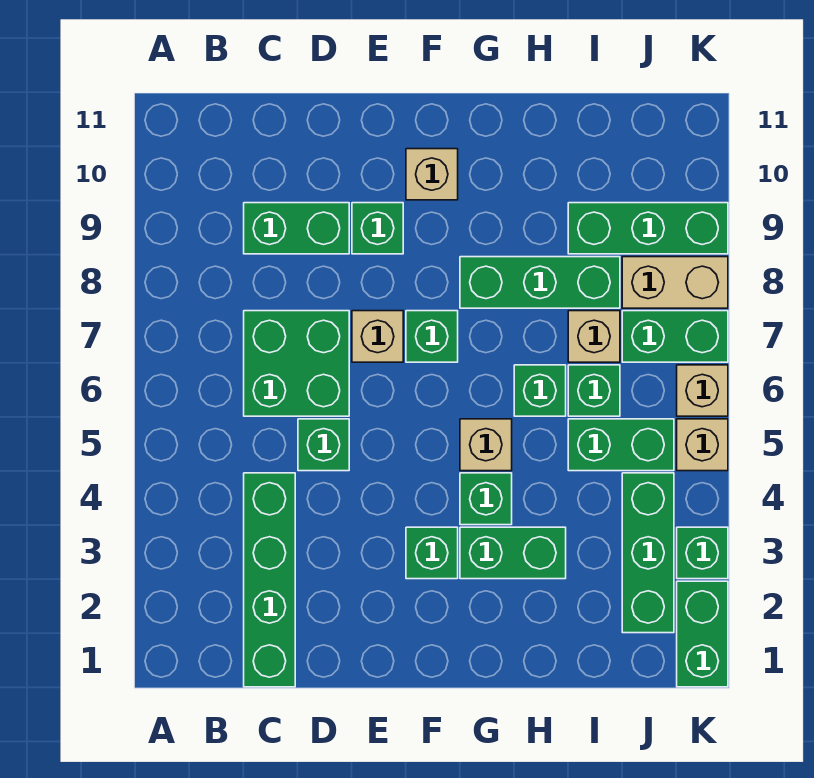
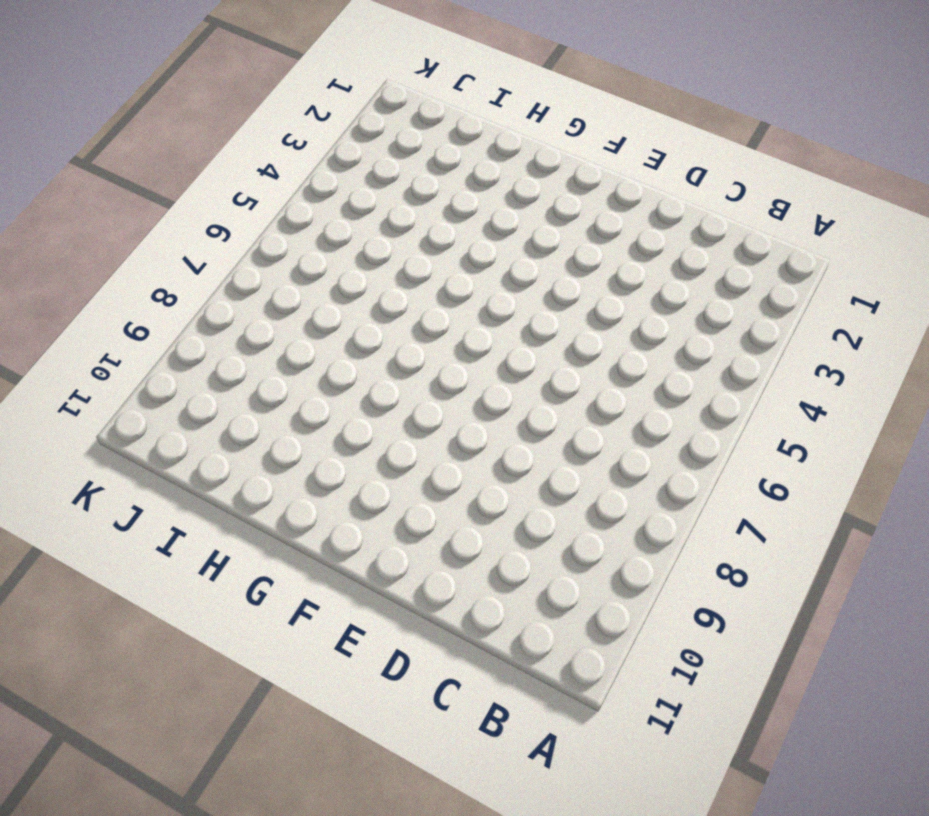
none -> green 1x4 brick [244,473,295,687]
none -> green 2x2 brick [244,311,349,416]
none -> green 1x2 brick [244,203,349,254]

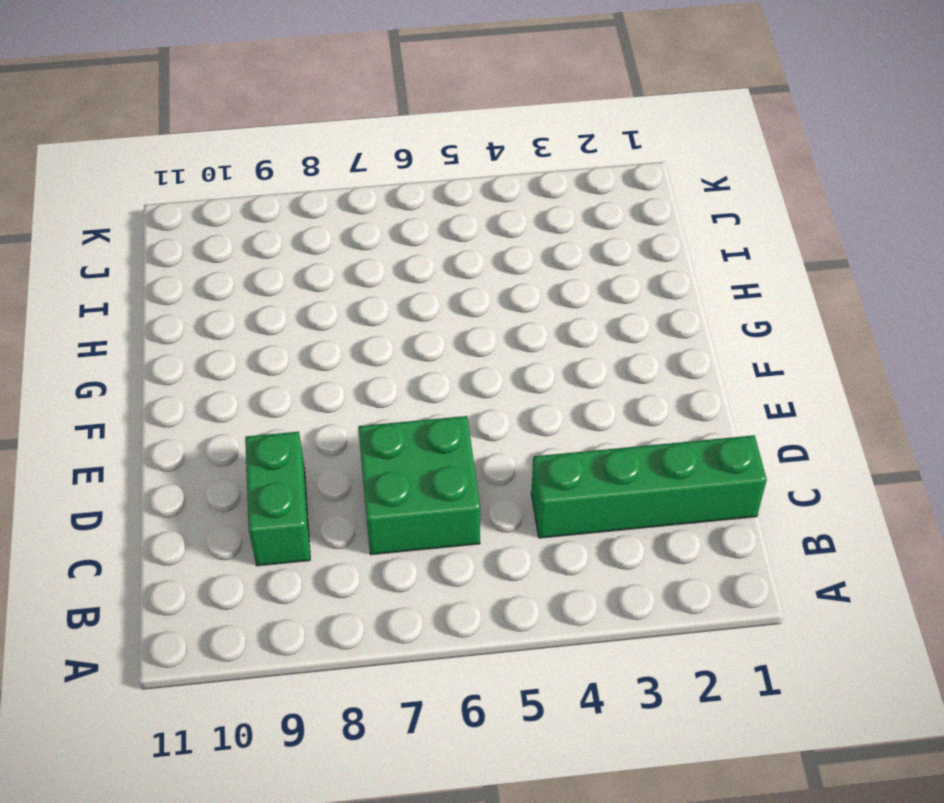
none -> green 1x1 brick [298,419,349,471]
none -> tan 1x1 brick [352,311,403,362]
none -> green 1x1 brick [352,203,403,254]

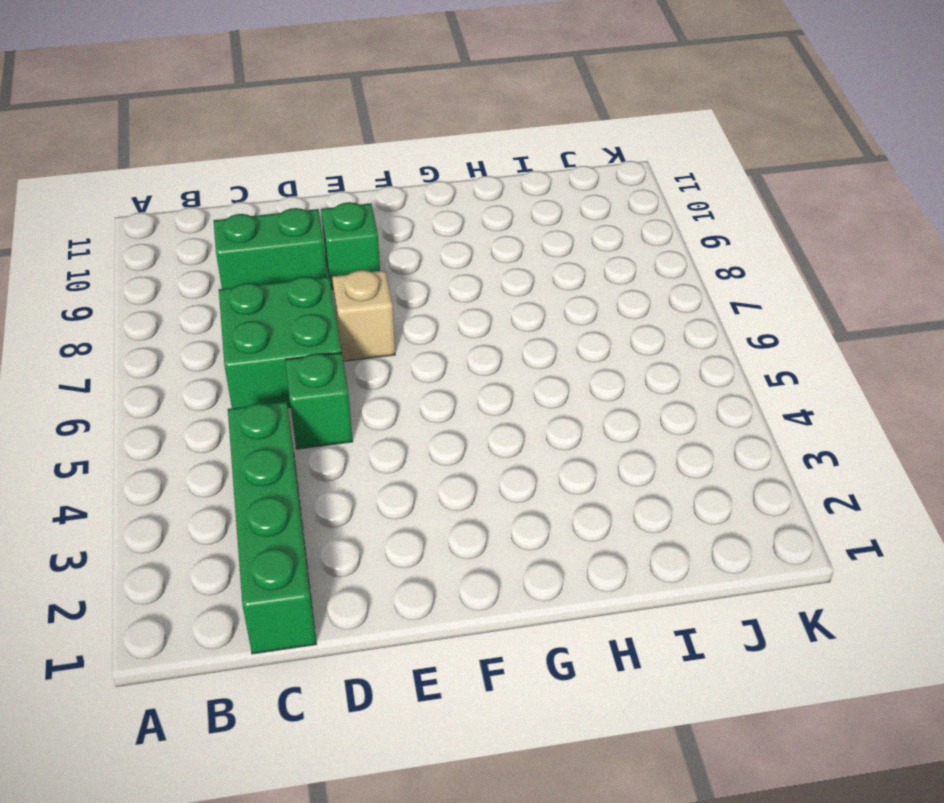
none -> green 1x1 brick [406,527,458,579]
none -> green 1x1 brick [406,311,458,362]
none -> tan 1x1 brick [406,149,458,200]

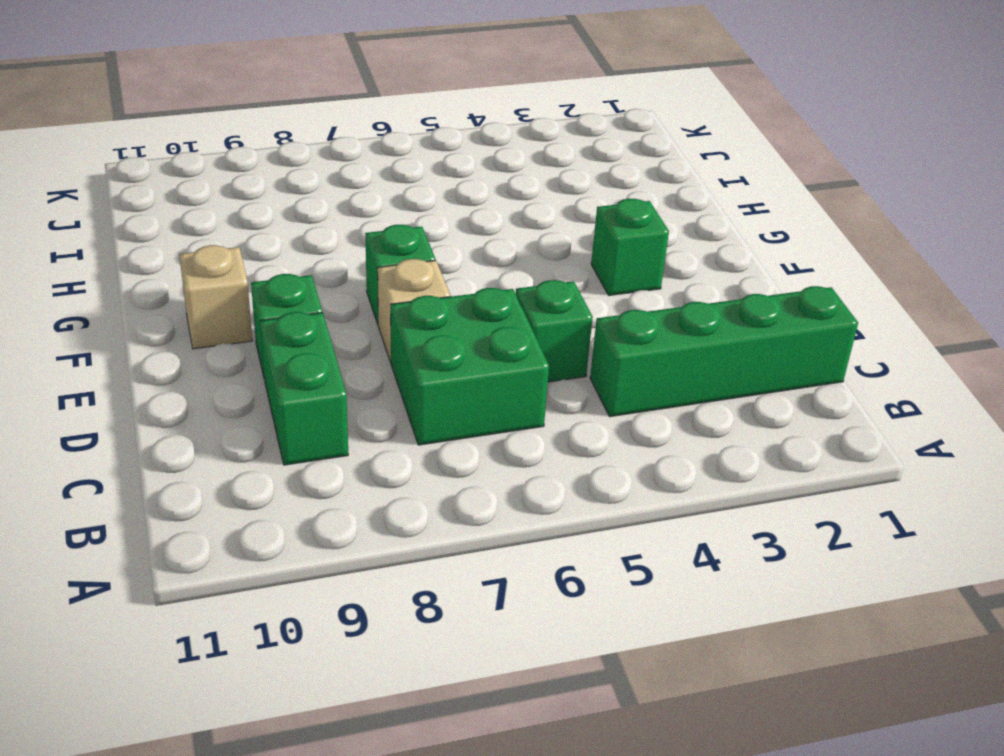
none -> green 1x2 brick [460,527,566,579]
none -> green 1x1 brick [460,473,512,525]
none -> tan 1x1 brick [460,419,512,471]

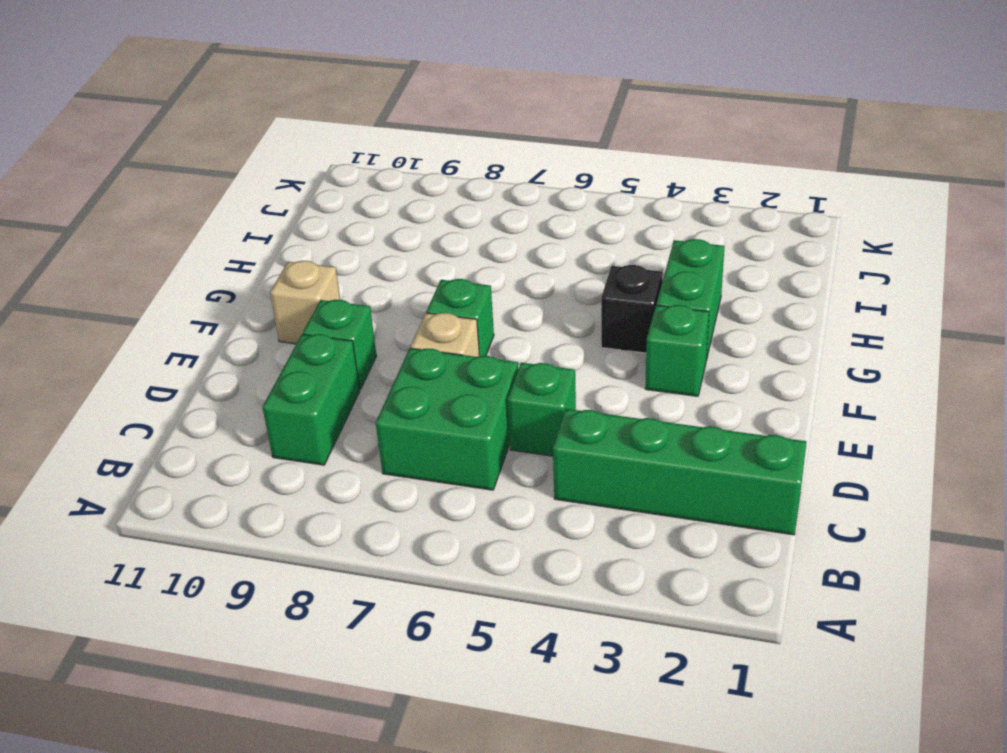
black 1x1 brick [601,265,663,353] -> green 1x1 brick [460,473,512,525]
none -> tan 1x1 brick [460,419,512,471]
none -> green 1x3 brick [460,257,620,308]
none -> green 1x1 brick [514,365,566,416]

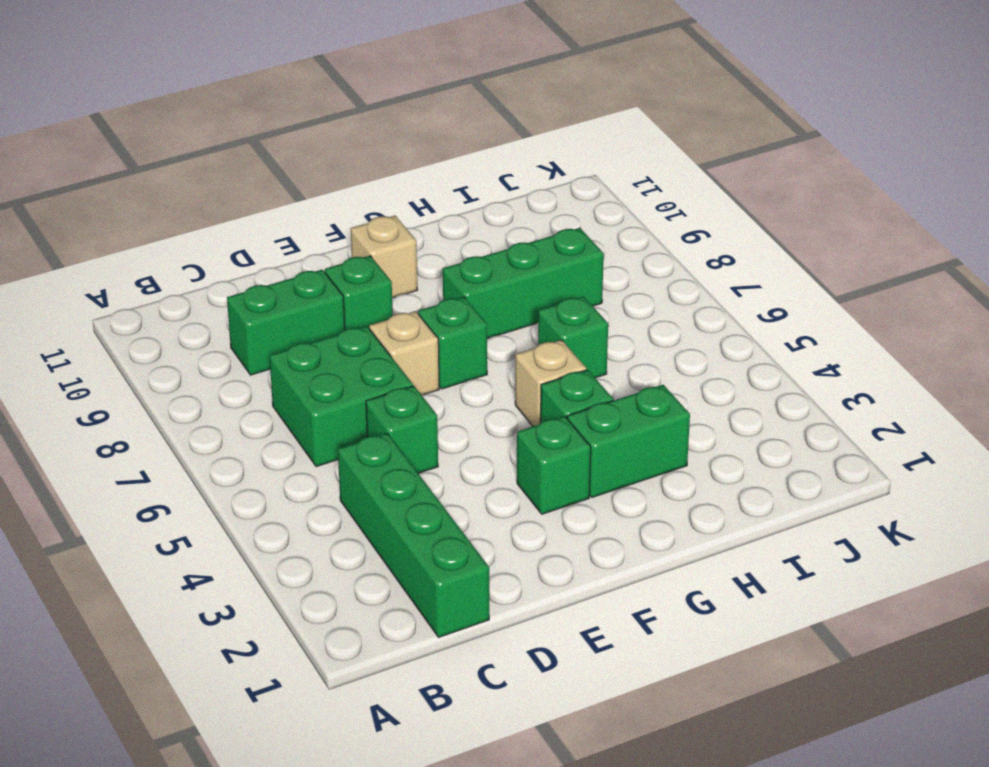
none -> green 1x2 brick [568,419,674,471]
none -> green 1x1 brick [568,365,620,416]
none -> tan 1x1 brick [568,311,620,362]

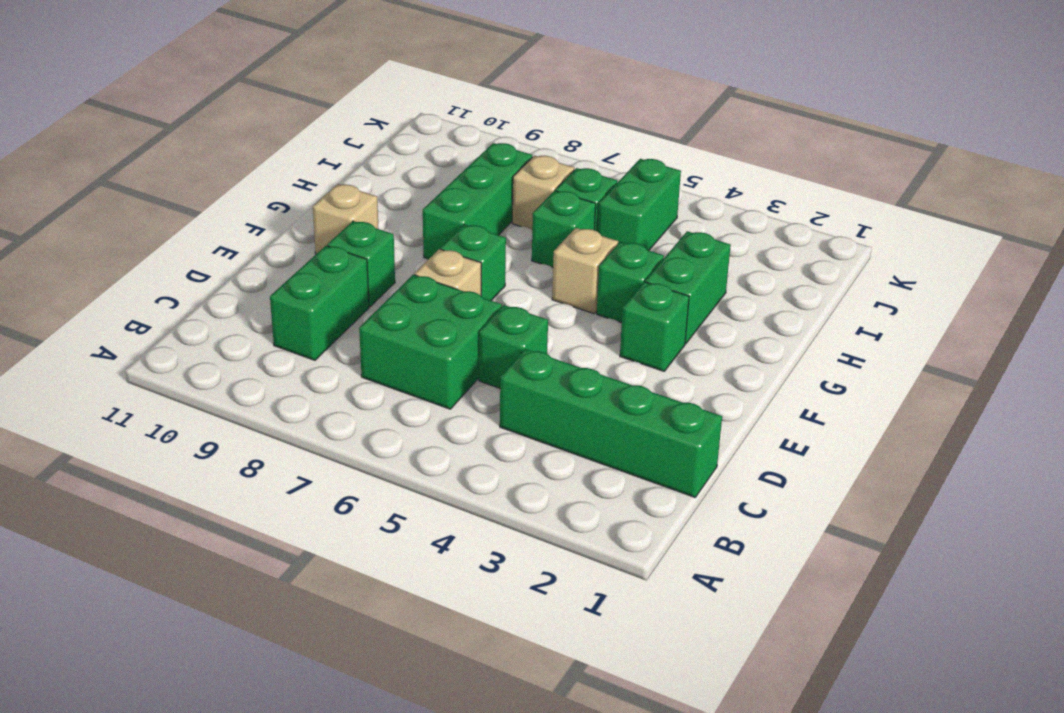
none -> green 1x3 brick [568,203,728,254]
none -> green 1x3 brick [622,473,674,633]
none -> green 1x2 brick [622,311,728,362]

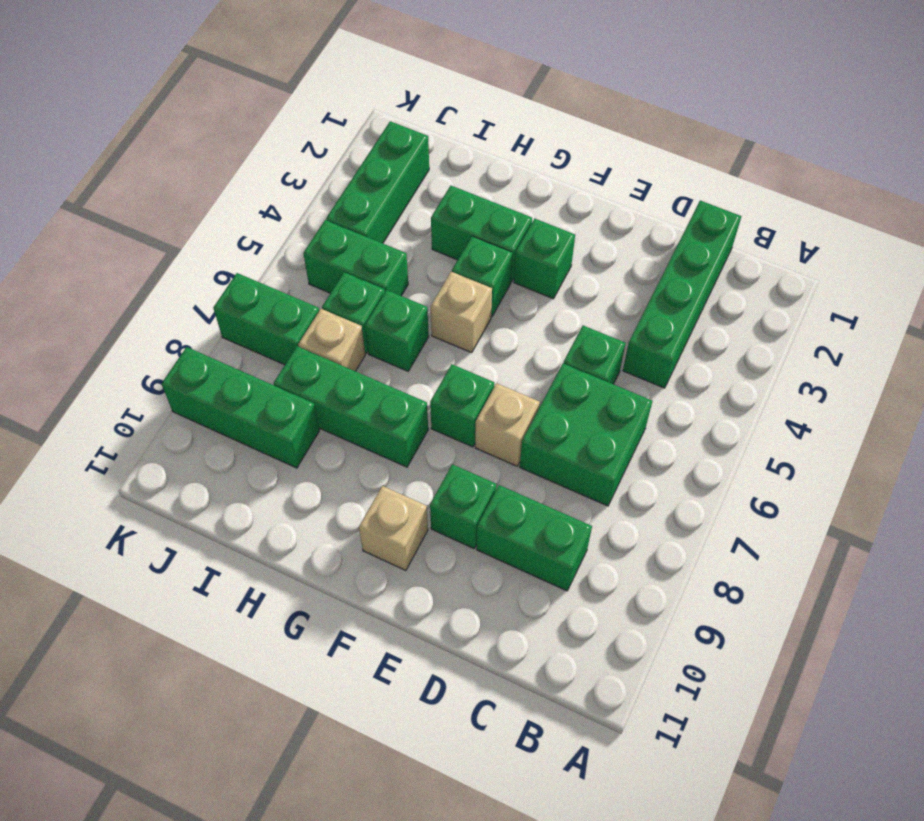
none -> tan 1x2 brick [622,257,728,308]
none -> green 1x2 brick [677,581,728,687]
none -> green 1x1 brick [677,527,728,579]

